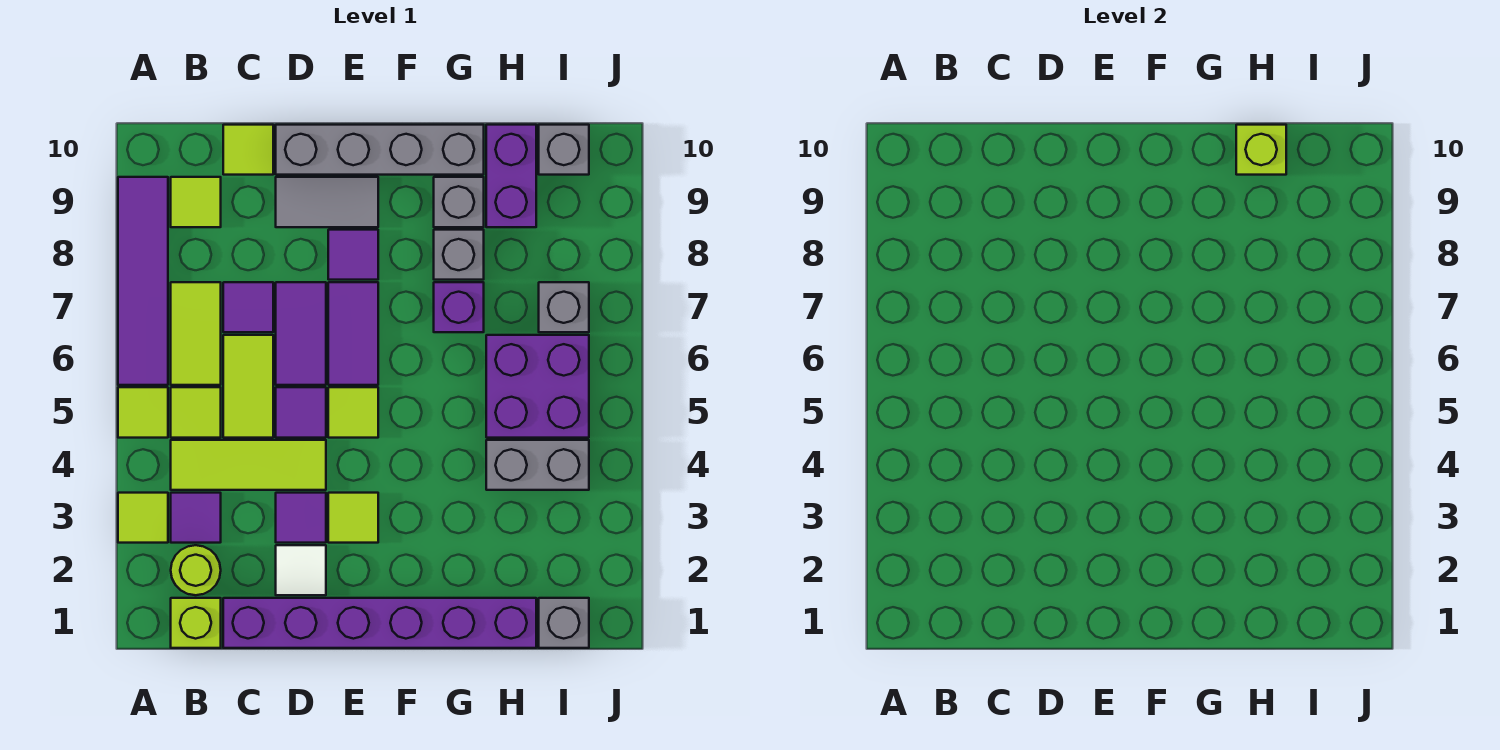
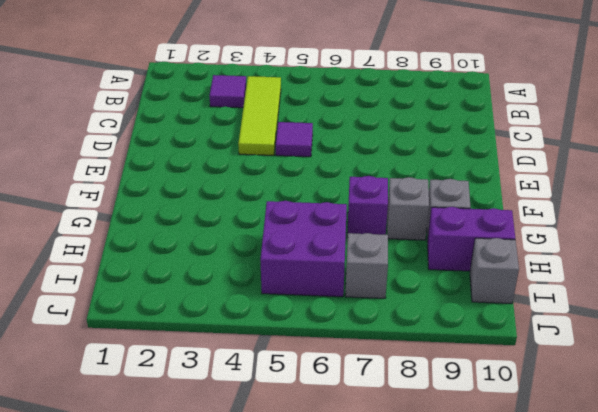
none -> lime 1x1 tile [118,493,168,543]
none -> lime 1x1 tile [118,387,168,438]
none -> purple 1x4 tile [118,177,168,385]
none -> lime 1x1 brick [171,598,221,648]

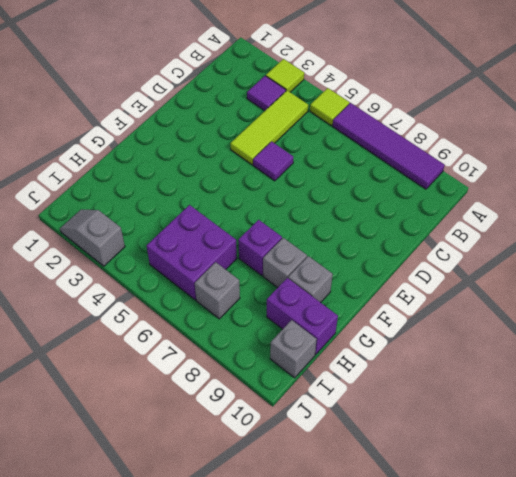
grey 1x2 slope [60,209,125,266] -> none
none -> lime 1x1 brick [171,598,221,648]
none -> lime 1x1 round brick [171,545,221,595]
none -> lime 1x1 tile [171,387,221,438]
none -> lime 1x2 tile [171,282,221,385]

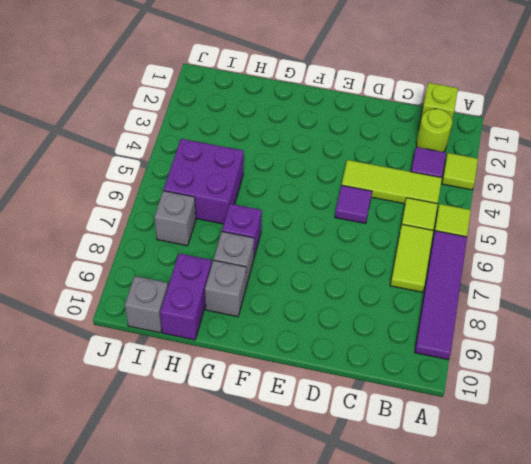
none -> lime 1x1 tile [171,177,221,227]
none -> purple 1x6 brick [223,598,536,648]
none -> lime 1x2 tile [223,335,273,438]
none -> purple 1x1 tile [223,282,273,332]

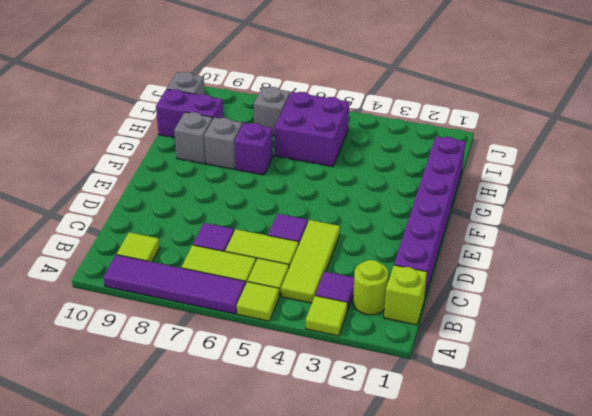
none -> lime 1x1 tile [223,125,273,175]
none -> white 1x1 tile [276,545,326,595]
none -> purple 1x1 tile [276,493,326,543]
none -> purple 1x2 tile [276,282,326,385]

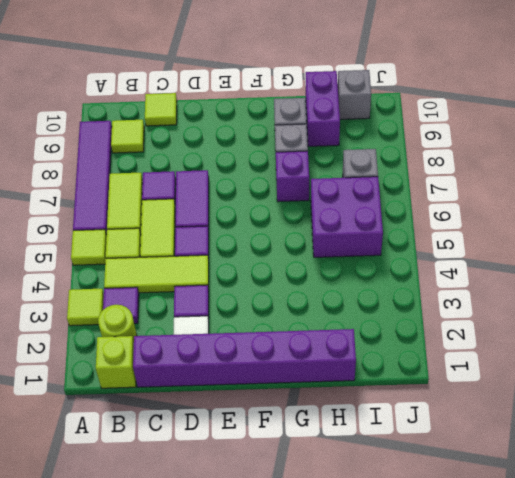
none -> grey 1x2 tile [276,177,378,227]
none -> grey 1x4 brick [276,125,484,175]
none -> lime 1x1 tile [328,493,378,543]
none -> lime 1x1 tile [328,387,378,438]

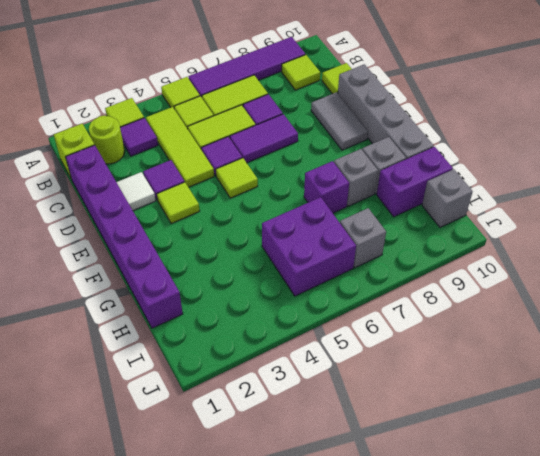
none -> purple 1x2 tile [328,282,378,385]
none -> purple 1x1 tile [328,230,378,280]
none -> grey 1x2 brick [486,440,589,490]
none -> grey 1x1 brick [539,598,589,648]

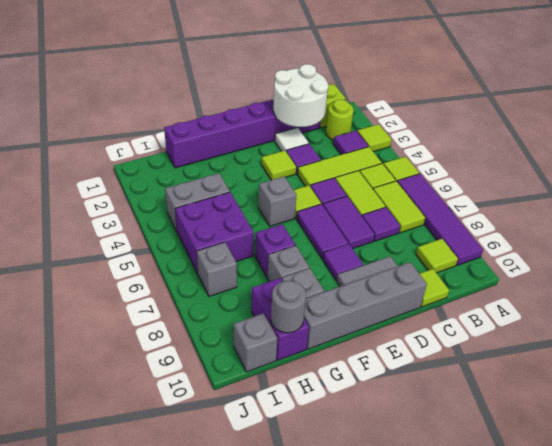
white 2x2 round brick [273,64,328,127] -> none
grey 1x1 brick [258,176,296,226] -> grey 1x1 brick moved to [539,598,589,648]
grey 1x1 round brick [271,281,306,333] -> lime 1x1 brick [1236,125,1286,175]

